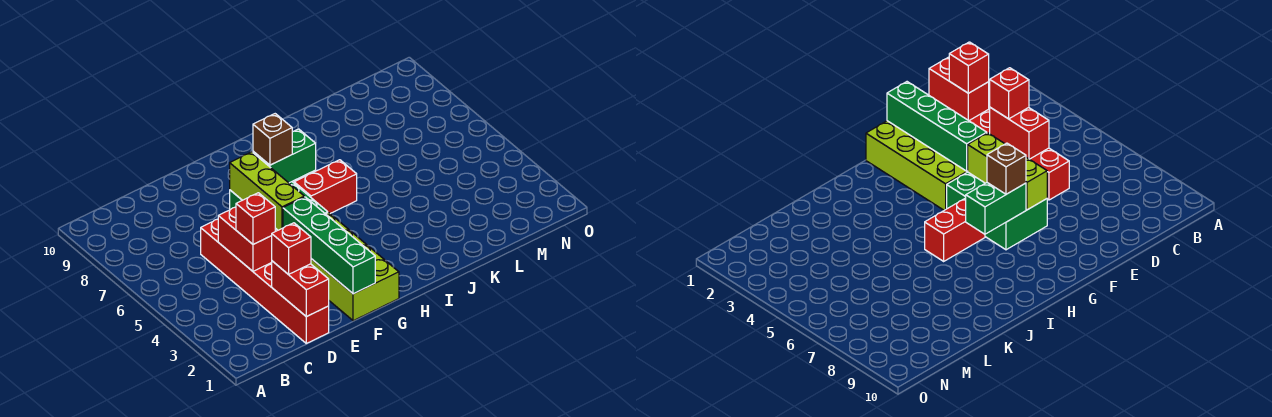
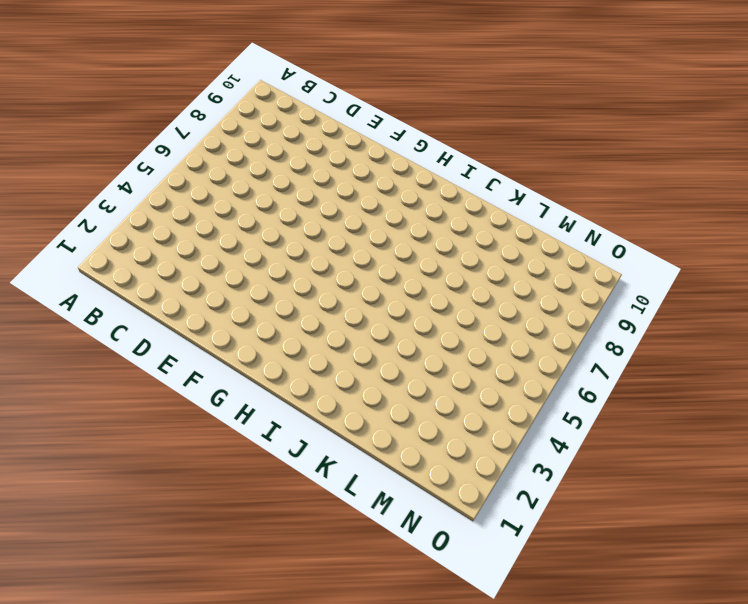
none -> red 1x6 brick [201,219,329,343]
none -> lime 2x4 brick [311,213,399,321]
none -> green 2x3 brick [947,172,1047,250]

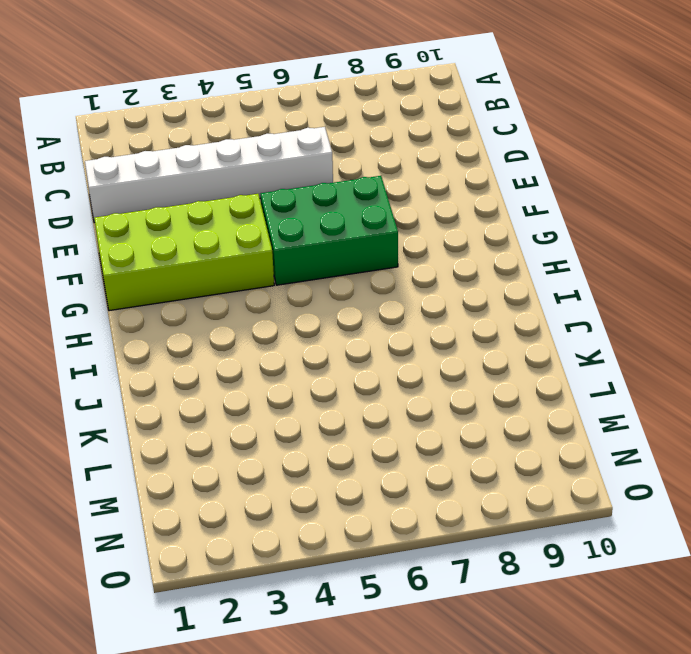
white 1x6 brick [85,127,333,223] -> red 1x6 brick [201,219,329,343]
none -> red 1x2 brick [294,160,357,213]
none -> red 1x2 brick [272,261,329,317]
none -> red 1x2 brick [218,207,272,271]

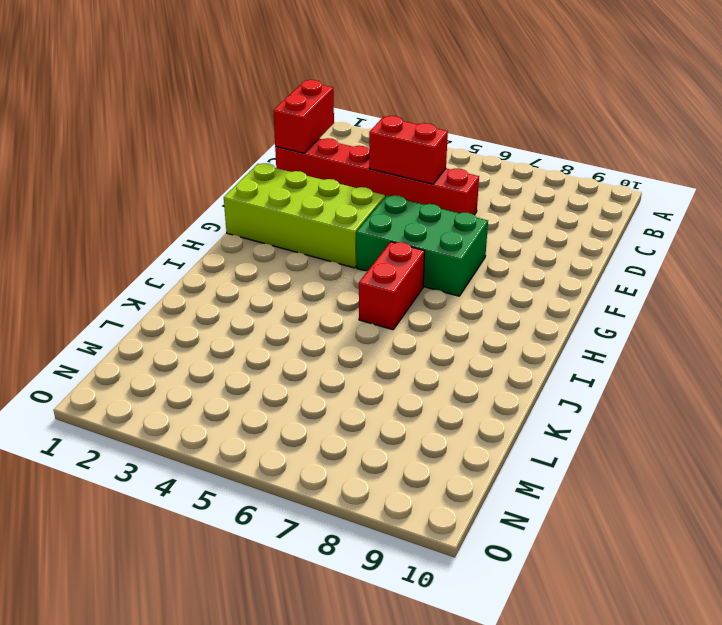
red 1x2 brick [273,80,334,153] -> red 1x2 brick turned to [272,261,329,317]
none -> green 1x4 brick [283,197,375,294]
none -> lime 1x3 brick [230,152,304,230]
none -> green 1x2 brick [253,129,316,183]

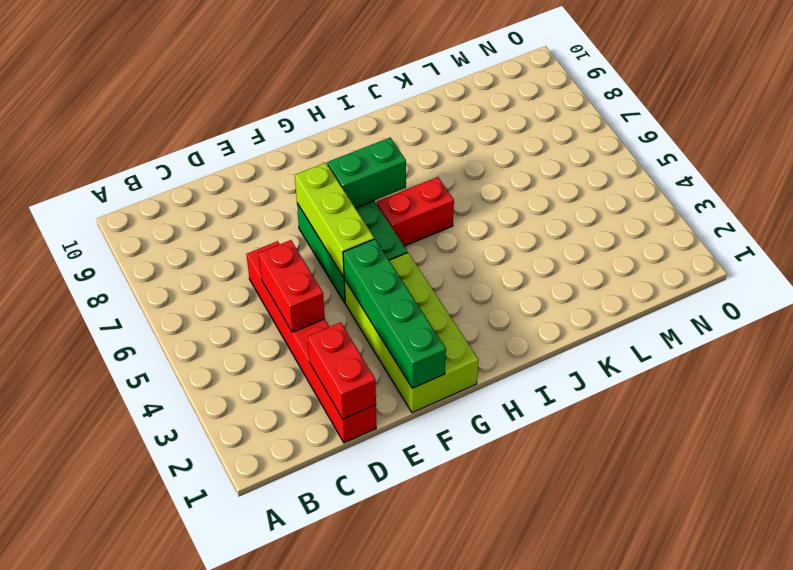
none -> red 1x1 brick [272,223,311,275]
none -> red 1x1 brick [236,193,275,244]
none -> brown 1x1 brick [253,114,292,165]

